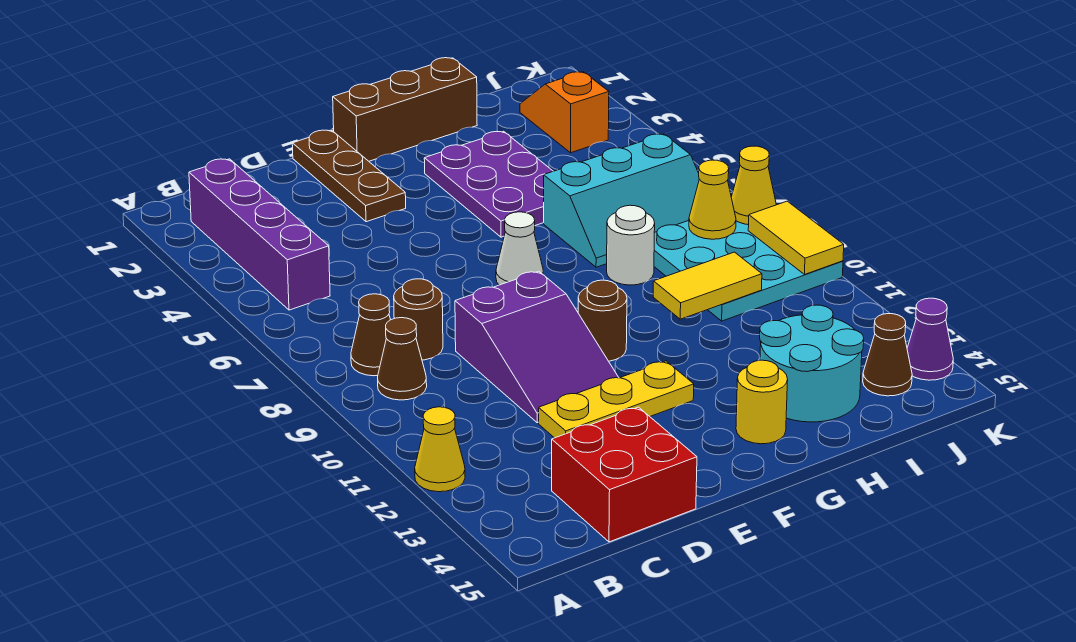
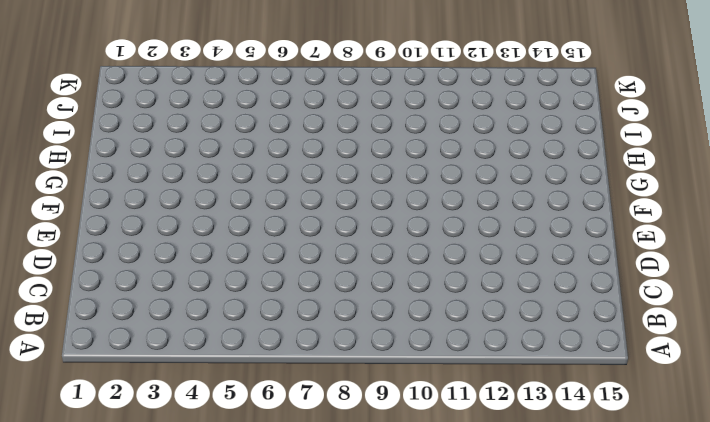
none -> yellow 1x1 cone [415,407,465,492]
none -> purple 1x4 brick [189,159,330,310]
none -> brown 1x1 cone [351,294,390,376]

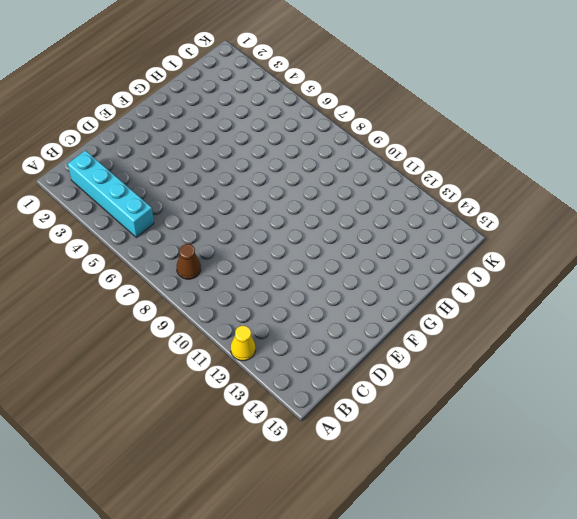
cyan 1x4 brick [68,150,154,238] -> purple 1x4 brick [189,159,330,310]
none -> brown 1x1 cone [378,318,427,400]
none -> brown 1x1 round brick [394,279,443,360]
none -> red 2x2 brick [552,407,697,542]

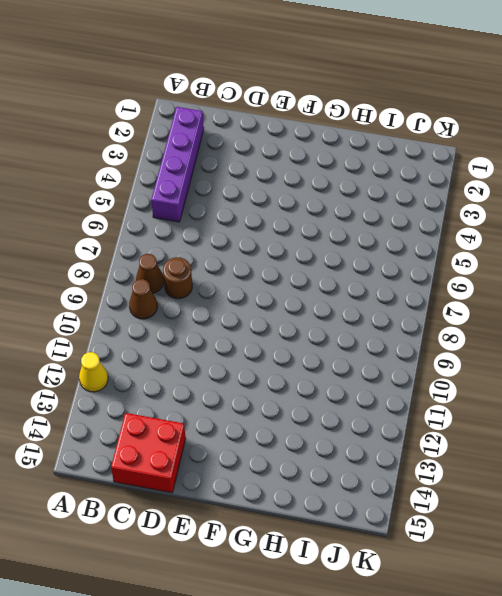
none -> purple 2x3 slope [455,271,619,423]
none -> yellow 1x3 plate [539,361,694,438]
none -> brown 1x3 plate [292,130,406,222]

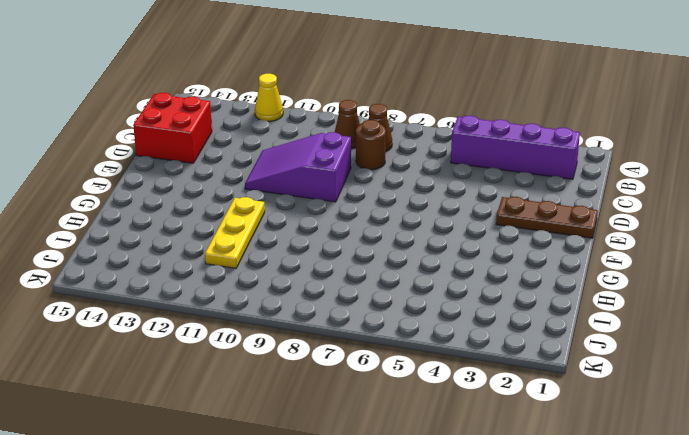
yellow 1x3 plate [205,197,265,268] -> yellow 1x3 plate moved to [539,361,694,438]
none -> brown 1x3 brick [333,58,477,161]
none -> white 1x1 cone [496,212,543,285]
none -> brown 1x1 round brick [578,280,627,361]

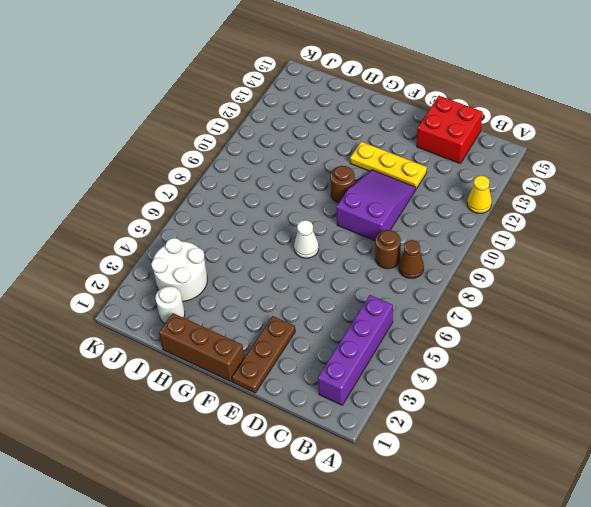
white 1x1 round brick [155,286,185,323] -> white 1x1 round brick moved to [607,205,655,285]
white 2x2 round brick [151,238,207,301] -> orange 1x2 slope [520,72,609,153]
none -> brown 1x1 cone [378,318,427,400]
none -> purple 2x3 plate [424,131,553,237]
none -> yellow 1x1 round brick [736,360,788,444]

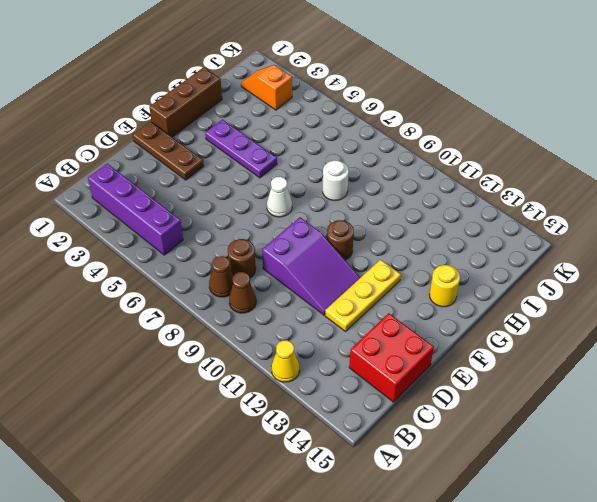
purple 1x3 plate [205,119,277,178] -> purple 2x3 plate [424,131,553,237]
none -> cyan 2x3 slope [544,134,699,267]
none -> cyan 2x2 round brick [760,305,864,422]
none -> cyan 3x3 plate [654,221,843,321]

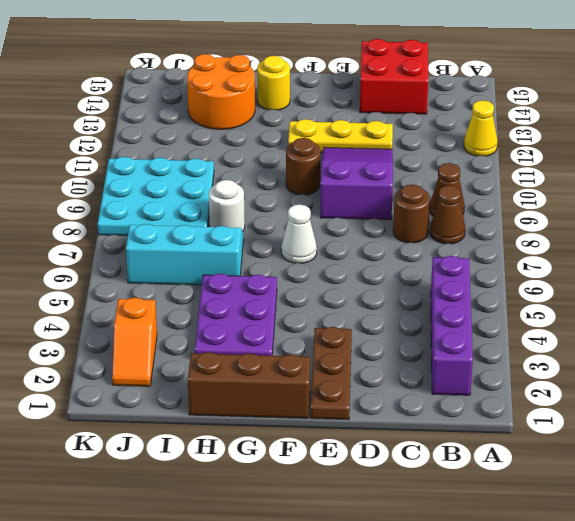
orange 2x2 round brick [187,54,255,129] -> cyan 2x2 round brick [760,305,864,422]
none -> brown 1x1 cone [863,314,912,396]
none -> purple 1x1 cone [907,298,953,380]
none -> yellow 1x2 tile [653,252,762,319]

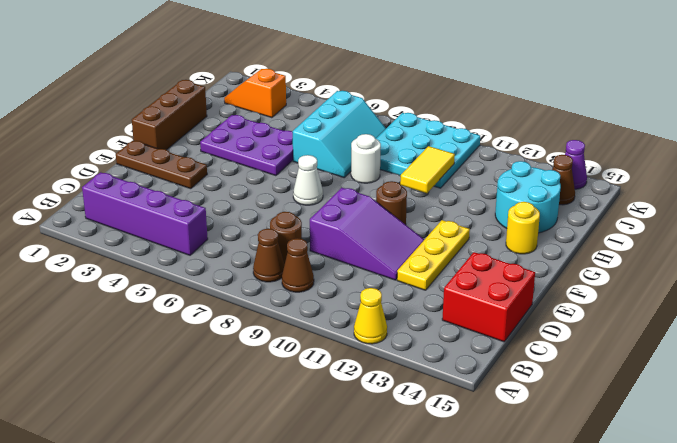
none -> yellow 1x1 cone [689,160,736,239]
none -> yellow 1x1 cone [731,146,776,225]
none -> yellow 1x2 tile [748,201,844,275]

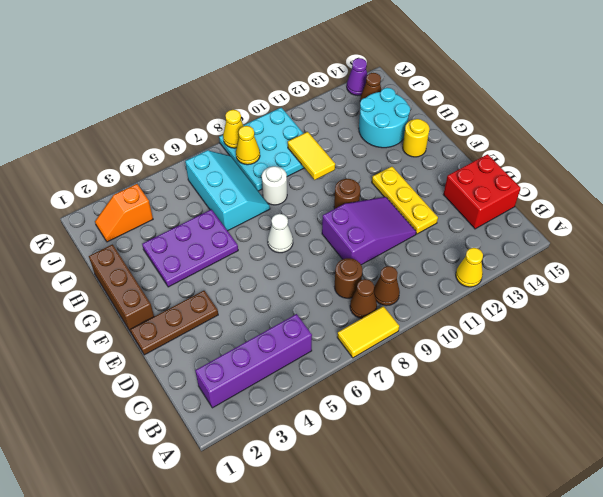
yellow 1x2 tile [337,306,399,358] -> yellow 1x2 tile moved to [748,201,844,275]

